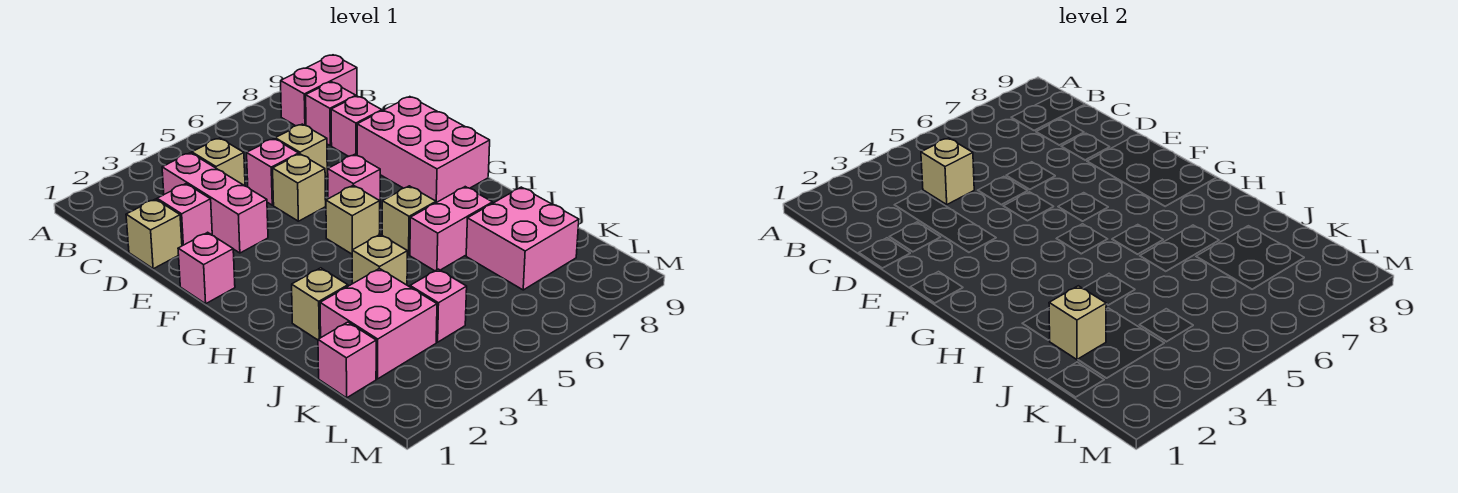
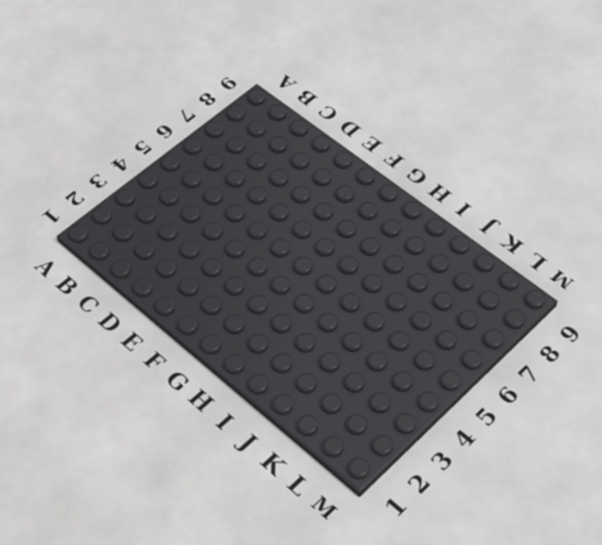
none -> pink 1x2 brick [281,55,357,126]
none -> pink 1x3 brick [162,153,268,253]
none -> tan 1x1 brick [192,138,245,186]

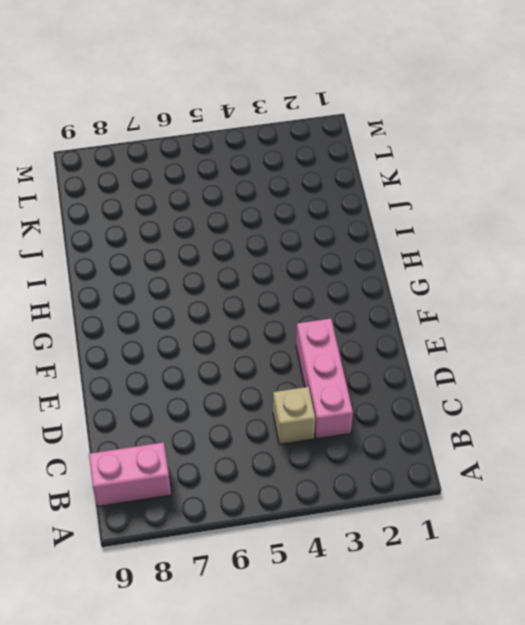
none -> pink 1x1 brick [306,82,356,146]
none -> tan 1x1 brick [126,199,182,269]
none -> pink 1x1 brick [157,184,212,246]

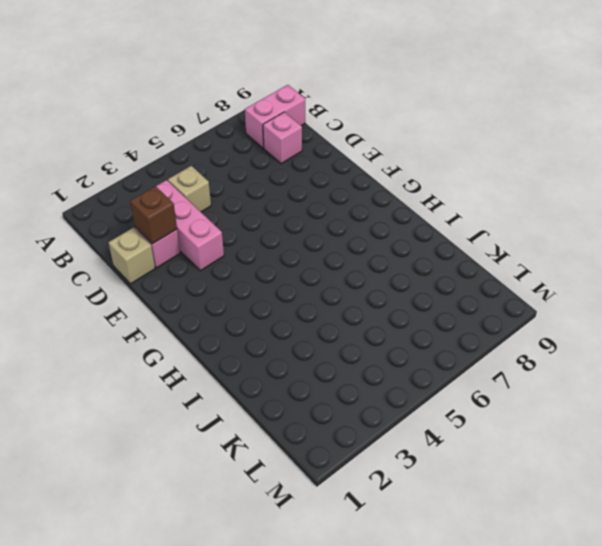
brown 1x1 brick [130,186,177,244] -> none
none -> pink 1x1 brick [247,139,299,205]
none -> tan 1x1 brick [275,124,327,177]
none -> pink 1x1 brick [331,96,382,156]

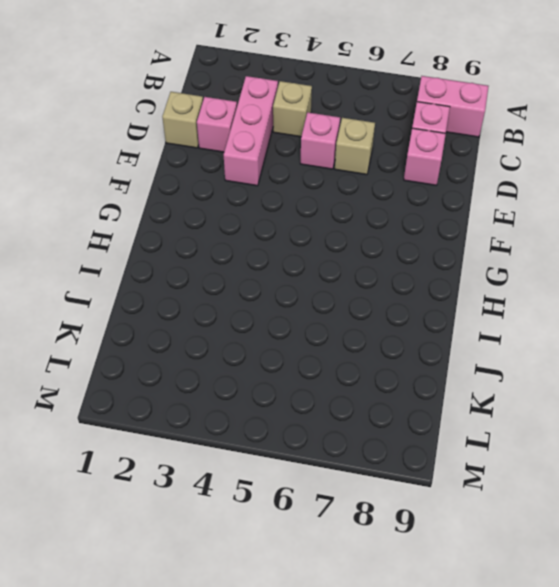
none -> tan 1x1 brick [273,154,326,221]
none -> pink 2x3 brick [357,97,490,202]
none -> pink 1x1 brick [178,232,235,304]

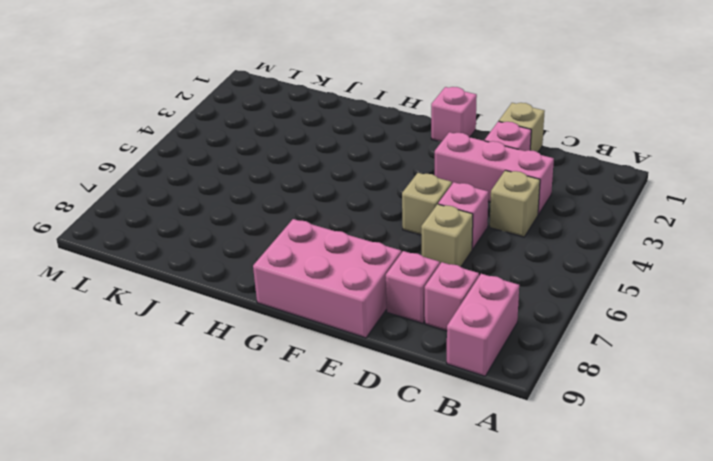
none -> pink 1x1 brick [328,154,380,201]
none -> tan 1x1 brick [326,185,380,254]
none -> tan 1x1 brick [382,186,436,255]

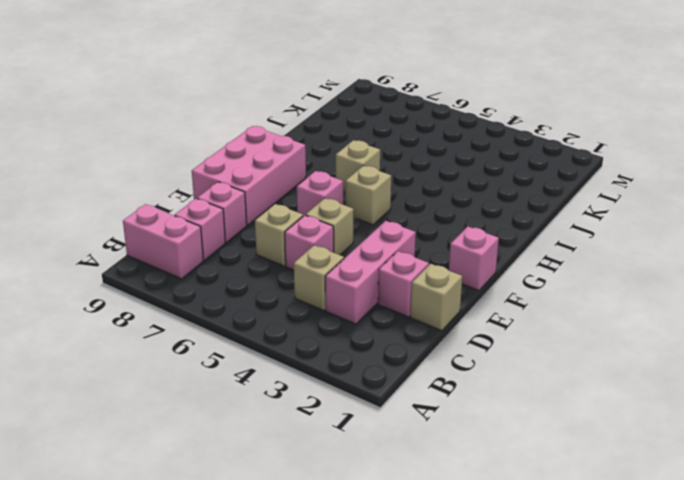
none -> tan 1x1 brick [292,268,348,340]
none -> tan 1x1 brick [352,234,408,285]
none -> pink 1x2 brick [410,187,493,271]

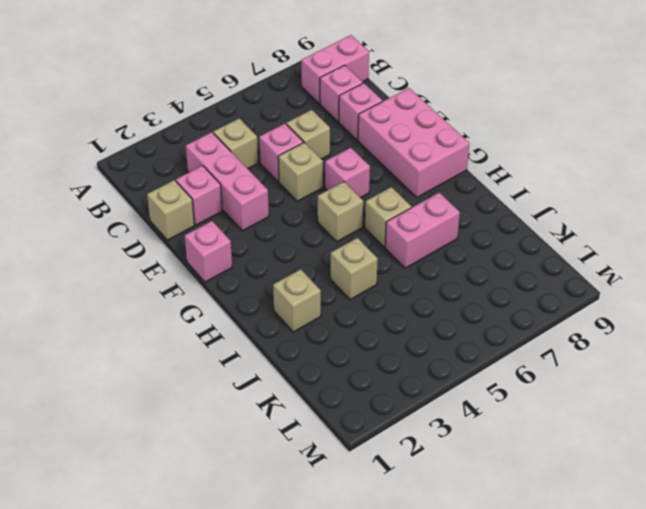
none -> pink 2x2 brick [320,268,437,379]
none -> pink 2x2 brick [466,187,579,290]
none -> pink 1x1 brick [318,322,376,398]

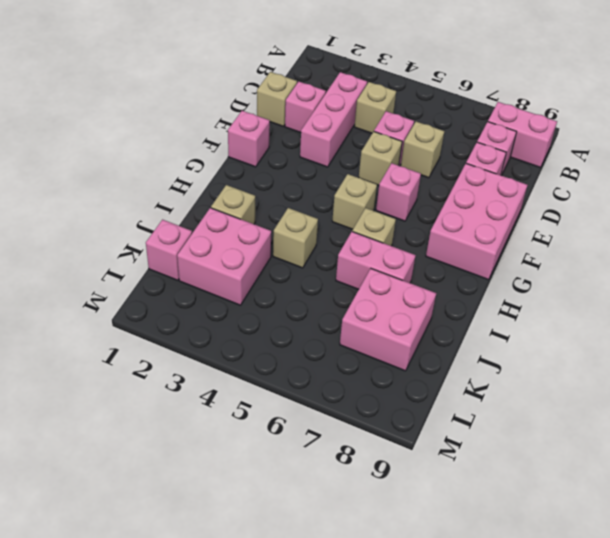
none -> pink 1x1 brick [410,269,467,342]
none -> tan 1x1 brick [921,138,974,204]
none -> tan 1x1 brick [1049,286,1106,360]

